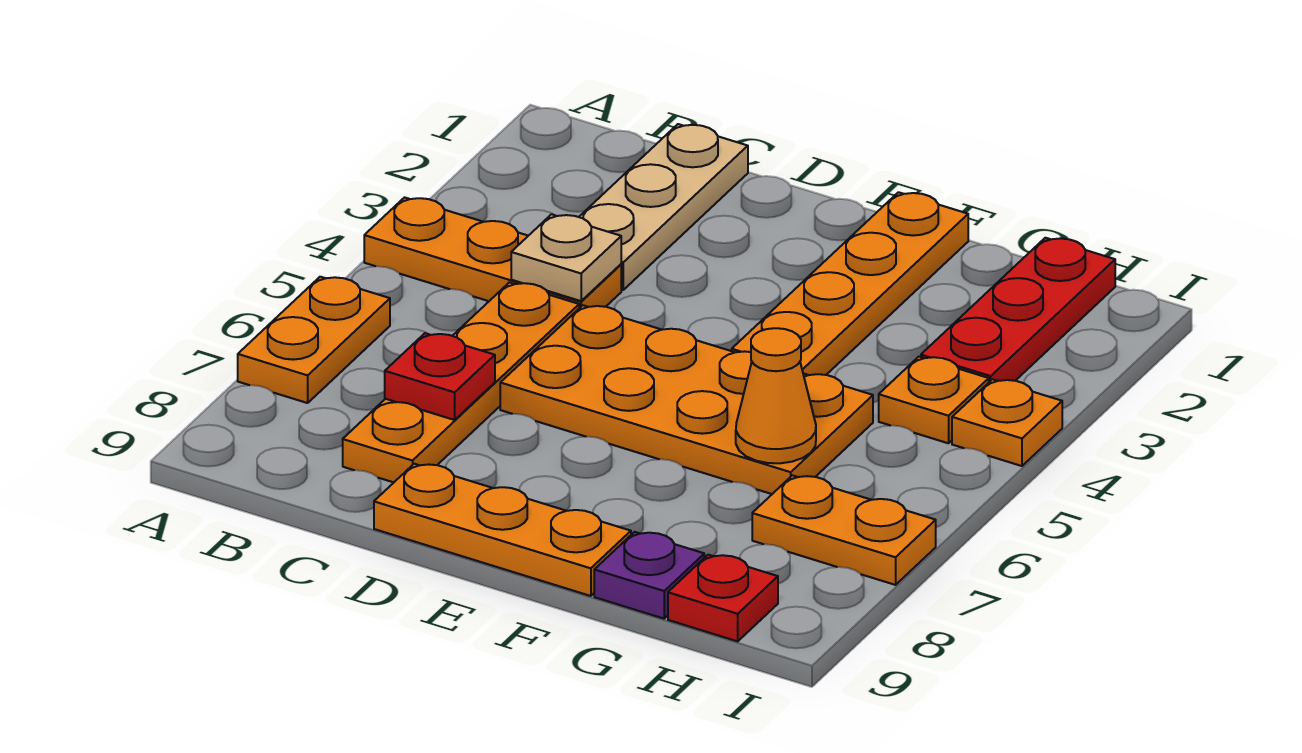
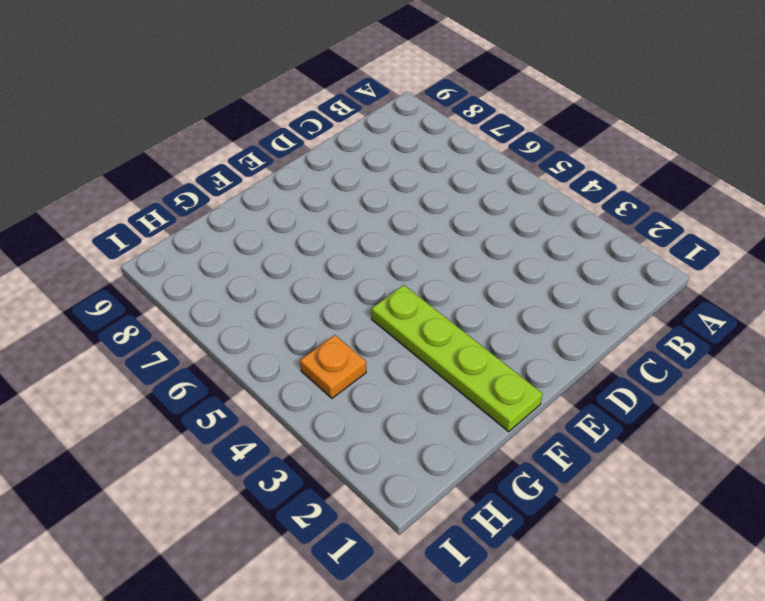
lime 1x4 plate [372,285,542,432] -> orange 1x4 plate [732,192,968,375]
none -> orange 1x3 plate [364,197,621,308]
none -> orange 1x2 plate [238,277,390,403]
none -> tan 1x3 plate [579,124,748,290]

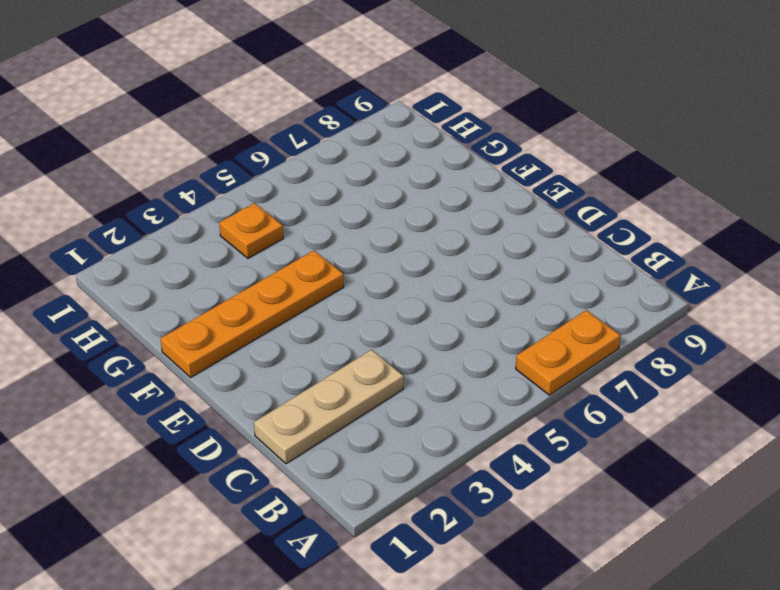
none -> orange 1x3 plate [364,197,621,308]
none -> orange 1x4 plate [343,282,579,482]
none -> orange 2x4 plate [500,305,873,494]

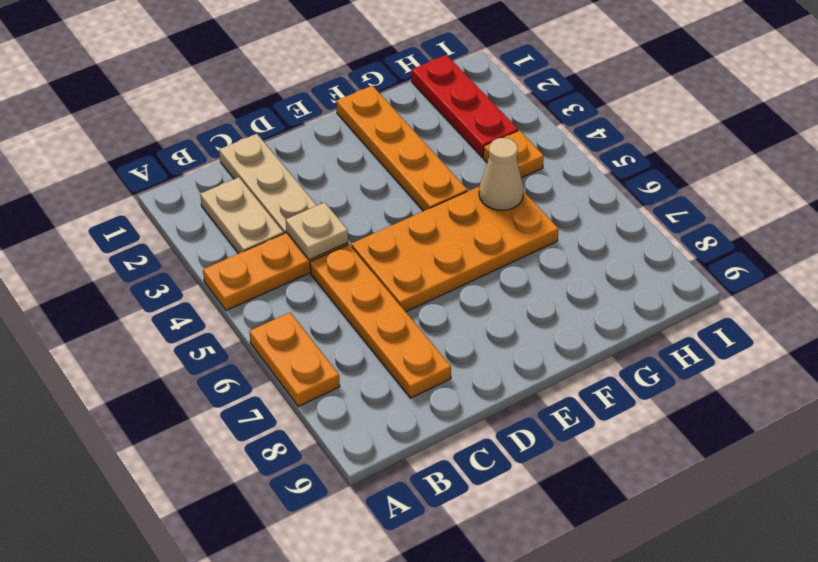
tan 1x2 plate [200,177,283,254] -> none
tan 1x1 cone [479,138,524,210] -> none
none -> orange 1x3 plate [374,464,631,596]
none -> purple 1x1 plate [594,532,704,619]
none -> orange 1x2 plate [752,475,936,585]

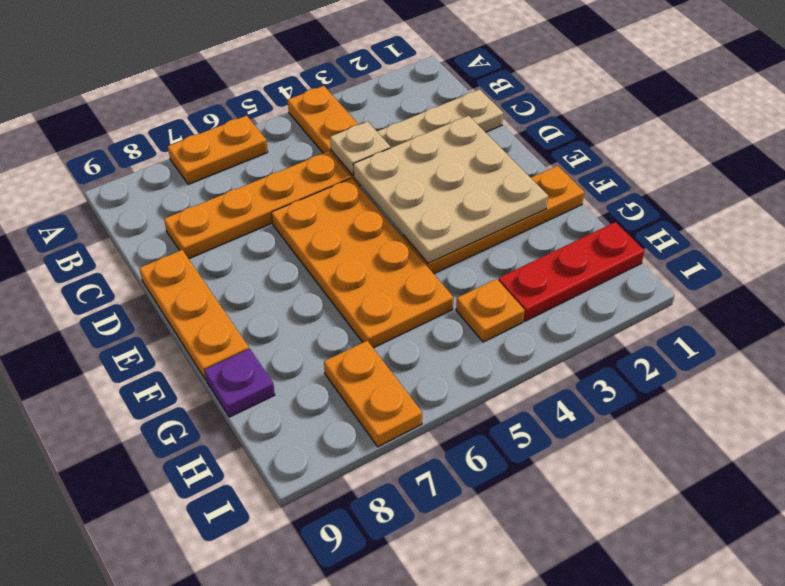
tan 3x3 plate [353,116,548,264] -> none
none -> red 1x1 plate [668,555,778,641]
none -> orange 1x1 plate [952,379,1062,466]
none -> red 1x1 plate [385,333,495,420]

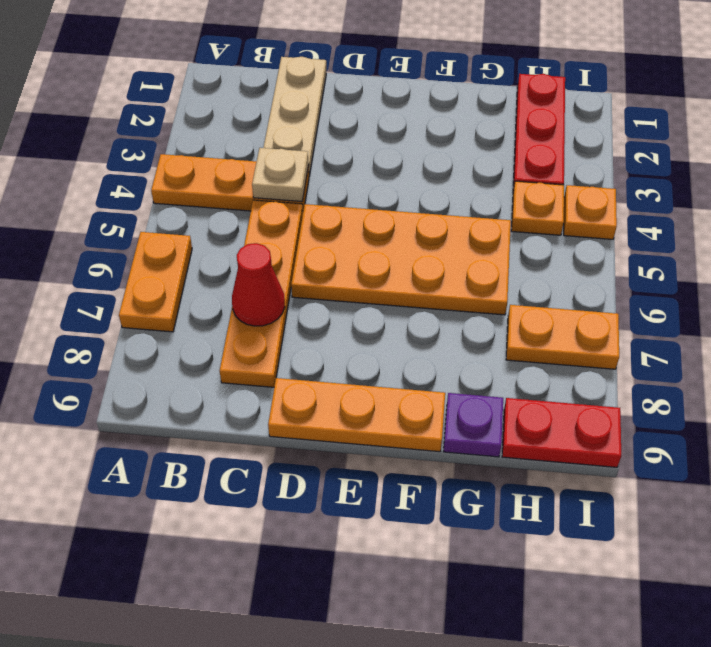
red 1x1 cone [232,243,285,326] -> red 1x1 plate [385,333,495,420]
red 1x2 plate [502,398,621,467] -> red 1x1 plate [668,555,778,641]
none -> orange 1x4 plate [732,192,968,375]
none -> orange 1x1 cone [736,328,816,463]

